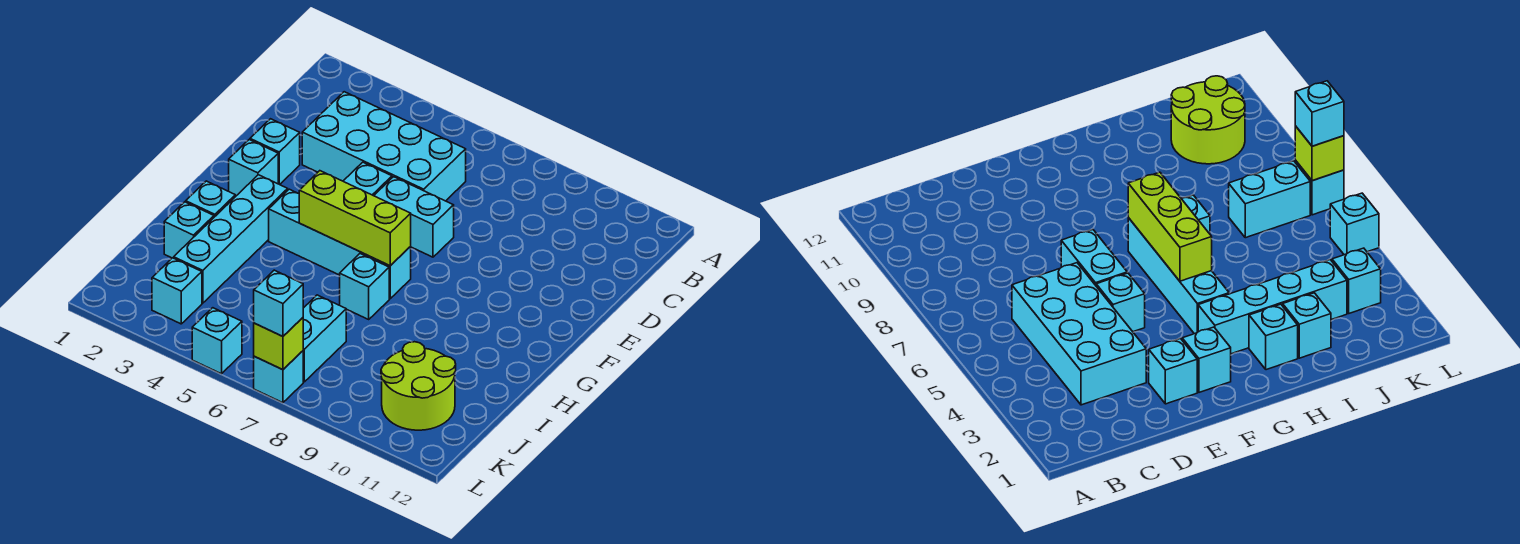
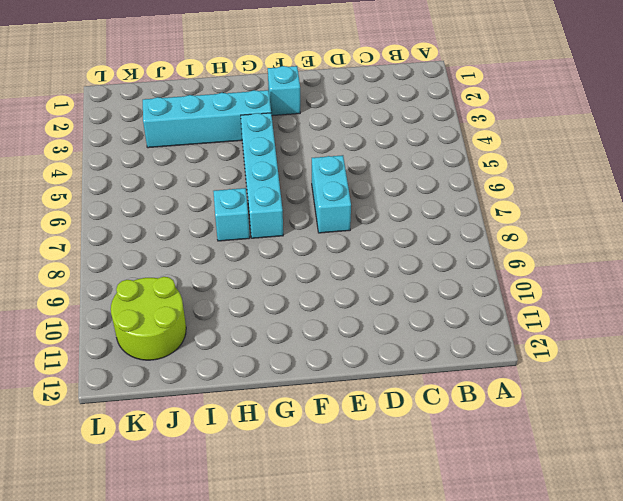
none -> cyan 2x4 brick [302,92,466,201]
none -> cyan 1x1 brick [250,119,300,185]
none -> cyan 1x1 brick [343,162,392,196]

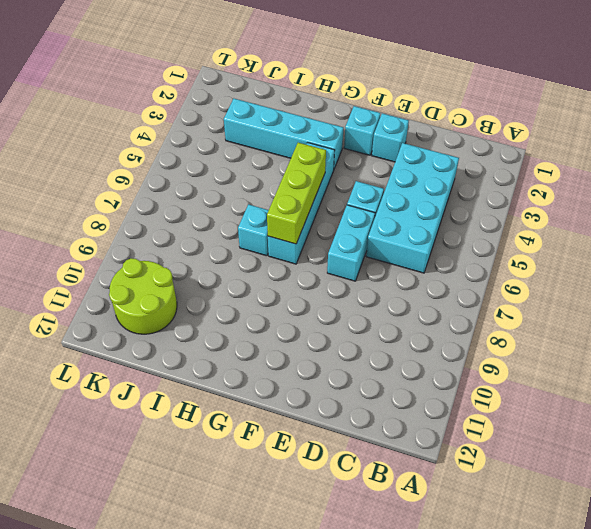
none -> cyan 1x1 brick [186,181,235,217]
none -> cyan 1x1 brick [164,202,214,258]
none -> cyan 1x2 brick [303,295,346,382]

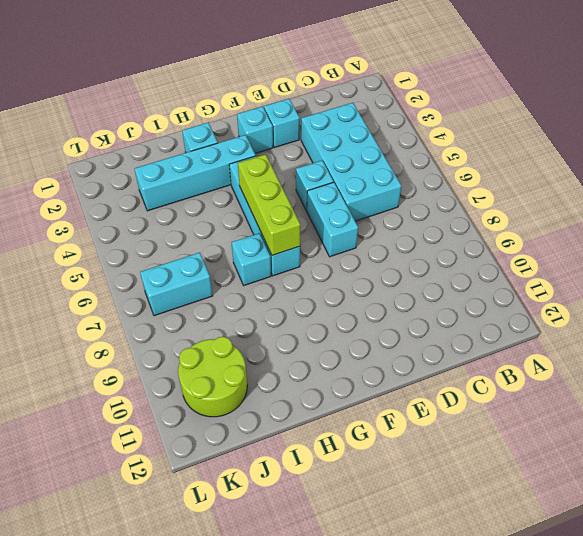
none -> cyan 1x1 brick [164,202,214,258]
none -> cyan 1x1 brick [152,258,202,324]
none -> cyan 1x1 brick [192,308,242,374]

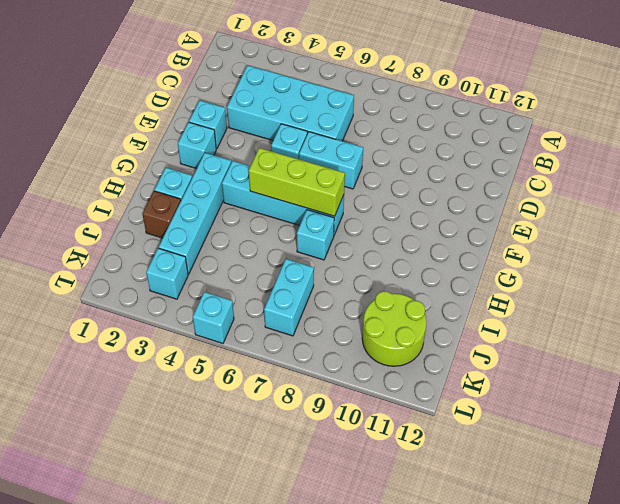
brown 1x1 brick [142,191,181,238] -> cyan 1x1 brick [164,202,214,258]
none -> cyan 1x1 brick [254,351,303,403]
none -> lime 1x1 brick [254,318,303,370]
none -> cyan 1x1 brick [254,270,303,336]

